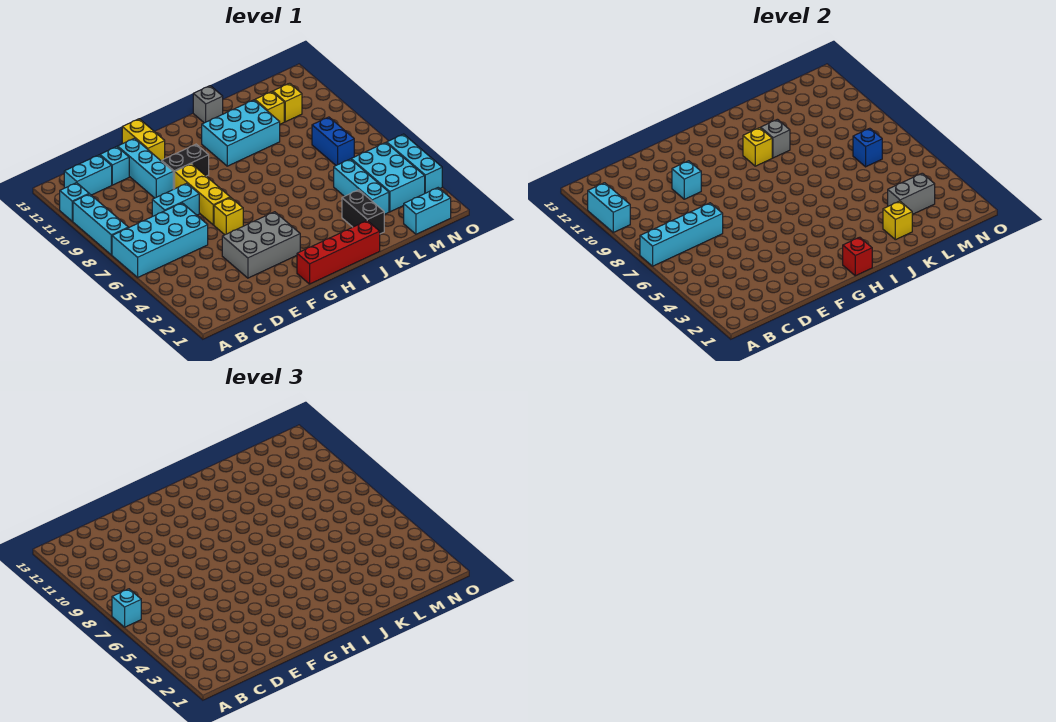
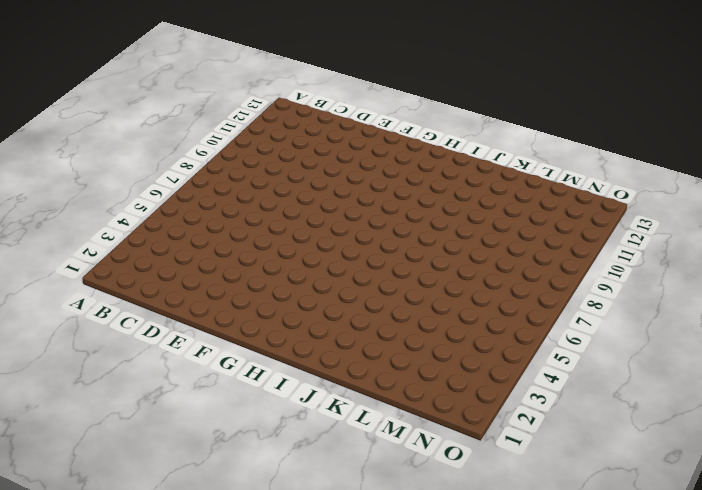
none -> cyan 2x4 brick [112,203,208,277]
none -> cyan 1x3 brick [73,194,128,255]
none -> cyan 1x1 brick [60,183,89,221]
none -> cyan 1x2 brick [64,155,112,195]

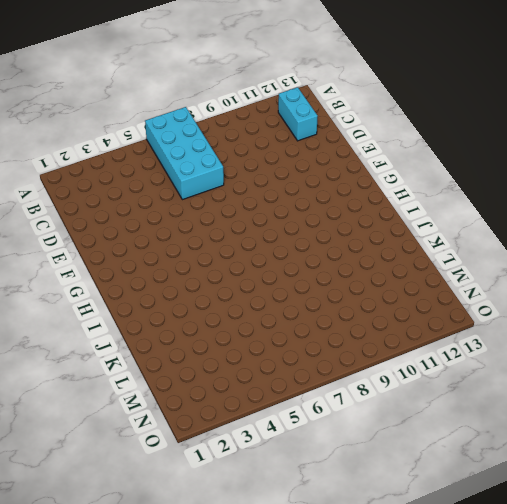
none -> cyan 1x3 brick [73,194,128,255]
none -> cyan 1x1 brick [60,183,89,221]
none -> cyan 1x2 brick [152,183,199,216]
none -> cyan 1x1 brick [100,147,129,185]

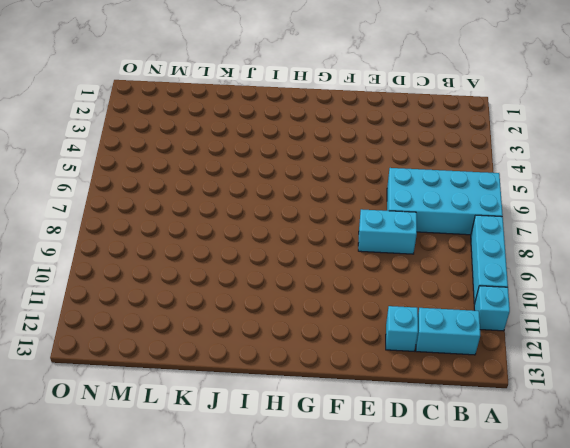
none -> grey 2x3 brick [222,212,300,278]
none -> cyan 1x3 brick [118,138,173,198]
none -> yellow 1x1 brick [214,197,243,235]
none -> yellow 1x3 brick [175,164,230,225]

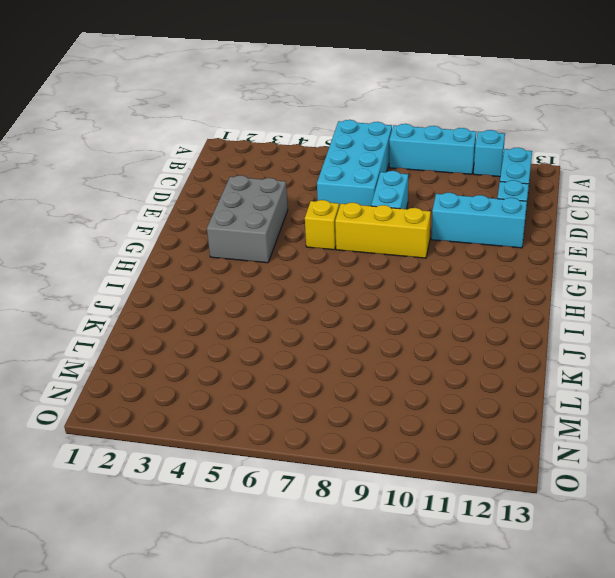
none -> black 1x2 brick [162,144,209,189]
none -> yellow 1x2 brick [122,119,165,161]
none -> red 1x4 brick [297,221,380,284]
none -> cyan 2x3 brick [202,100,280,166]

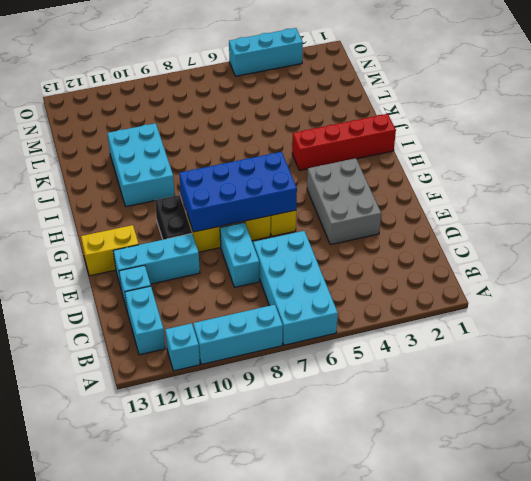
blue 2x4 brick [179,152,297,232] -> none
red 1x4 brick [292,114,396,171] -> red 1x4 brick turned to [297,221,380,284]
none -> grey 1x1 brick [193,86,223,123]
none -> black 1x2 brick [342,190,384,234]
none -> cyan 1x3 brick [334,159,389,215]
none -> yellow 1x1 brick [255,92,284,124]

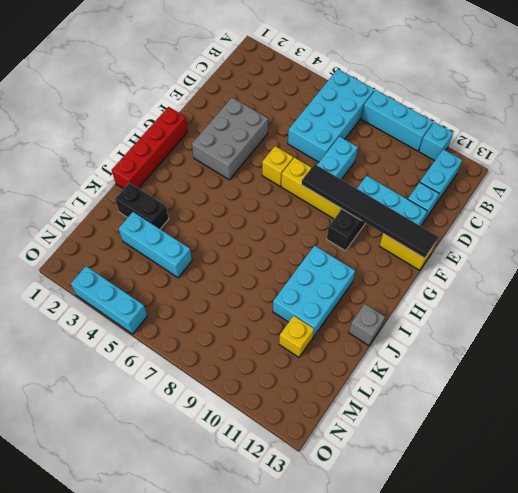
black 1x6 tile [301,164,438,258] -> none
none -> cyan 1x2 brick [404,188,451,234]
none -> cyan 2x3 brick [351,143,425,212]
none -> blue 1x2 brick [312,117,354,165]
none -> yellow 1x1 brick [273,83,302,122]

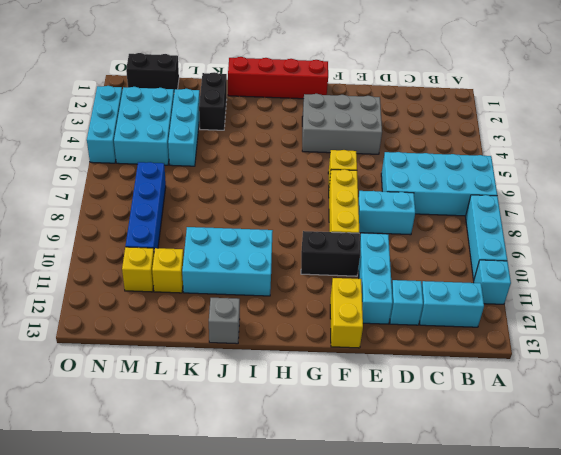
black 1x2 brick [126,53,179,92] -> cyan 1x2 brick [404,188,451,234]
blue 1x4 brick [126,162,166,252] -> blue 1x2 brick [312,117,354,165]
none -> cyan 1x4 brick [640,203,723,266]
none -> cyan 1x2 brick [588,183,630,232]
none -> cyan 1x1 brick [672,161,701,199]
none -> red 1x1 brick [843,237,872,276]

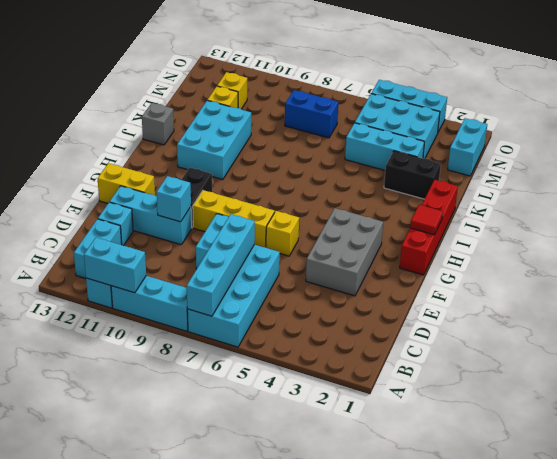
red 1x1 tile [410,205,443,235] -> red 1x1 brick [843,237,872,276]
none -> yellow 1x1 brick [743,128,772,166]
none -> grey 1x1 brick [761,119,790,158]
none -> yellow 1x1 brick [883,201,912,240]
none -> grey 1x2 brick [888,173,935,215]

